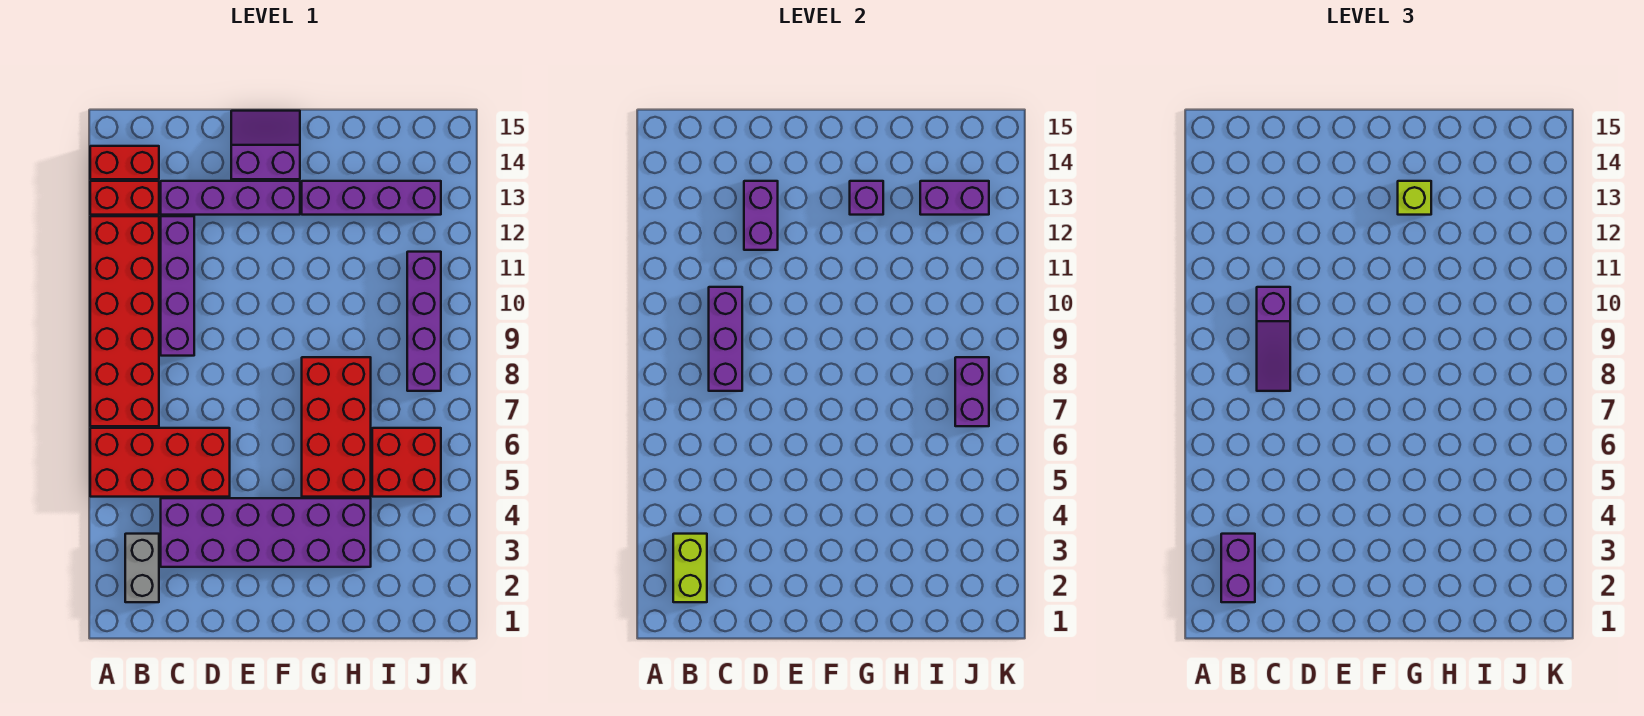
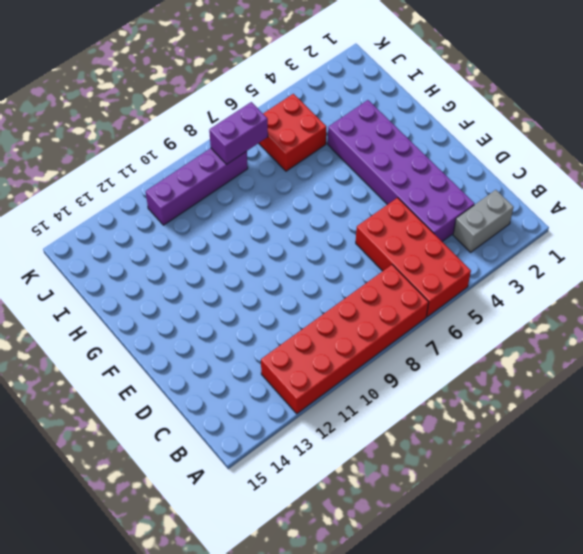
none -> red 1x2 brick [90,181,159,215]
none -> red 1x2 brick [90,146,159,179]
none -> purple 1x4 brick [161,216,194,356]

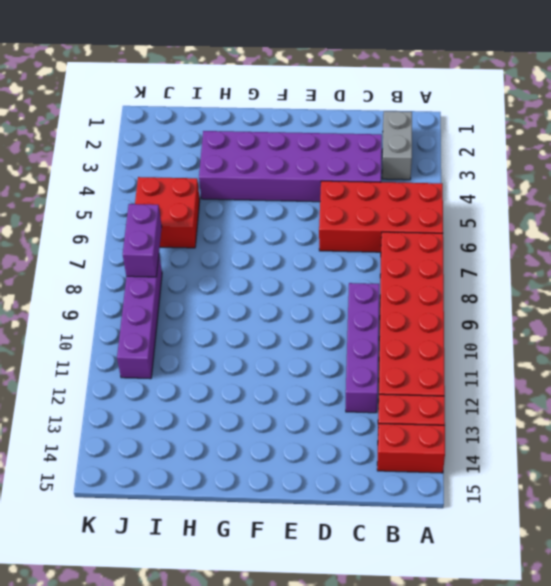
none -> purple 1x4 brick [161,181,300,215]
none -> purple 2x2 slope [231,111,300,179]
none -> red 2x4 brick [302,357,371,497]

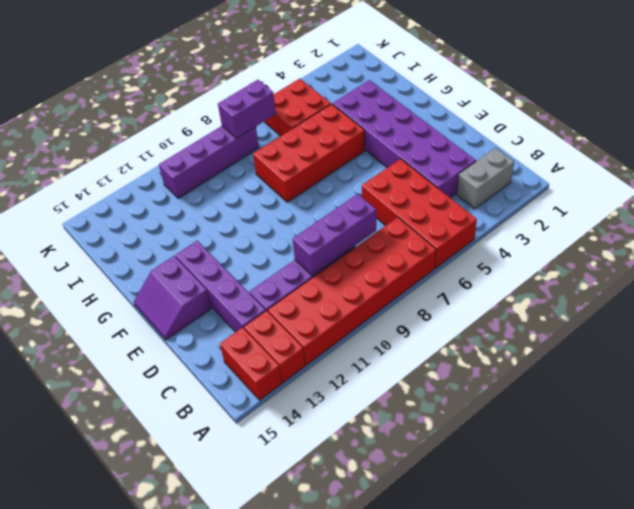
none -> purple 1x4 brick [302,181,441,215]
none -> lime 1x2 brick [673,534,707,602]
none -> purple 1x2 brick [744,181,778,250]

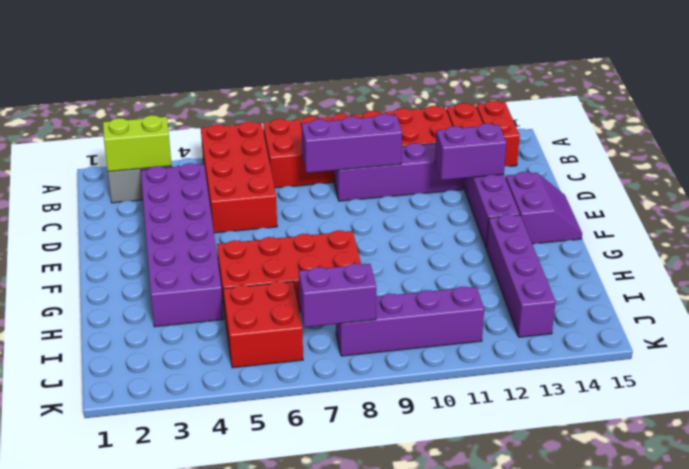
none -> purple 1x1 brick [850,181,883,215]
none -> purple 1x2 brick [920,181,989,215]
none -> purple 1x2 brick [1221,534,1255,602]

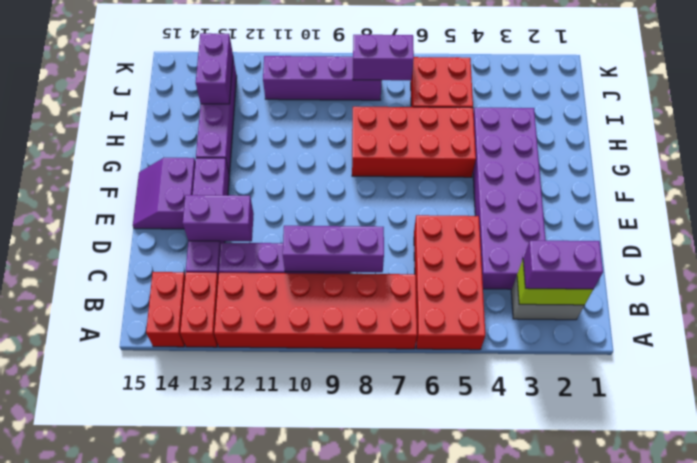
none -> purple 1x1 brick [850,181,883,215]
none -> purple 1x3 slope [1257,287,1290,391]
none -> lime 1x1 brick [1398,181,1431,215]

